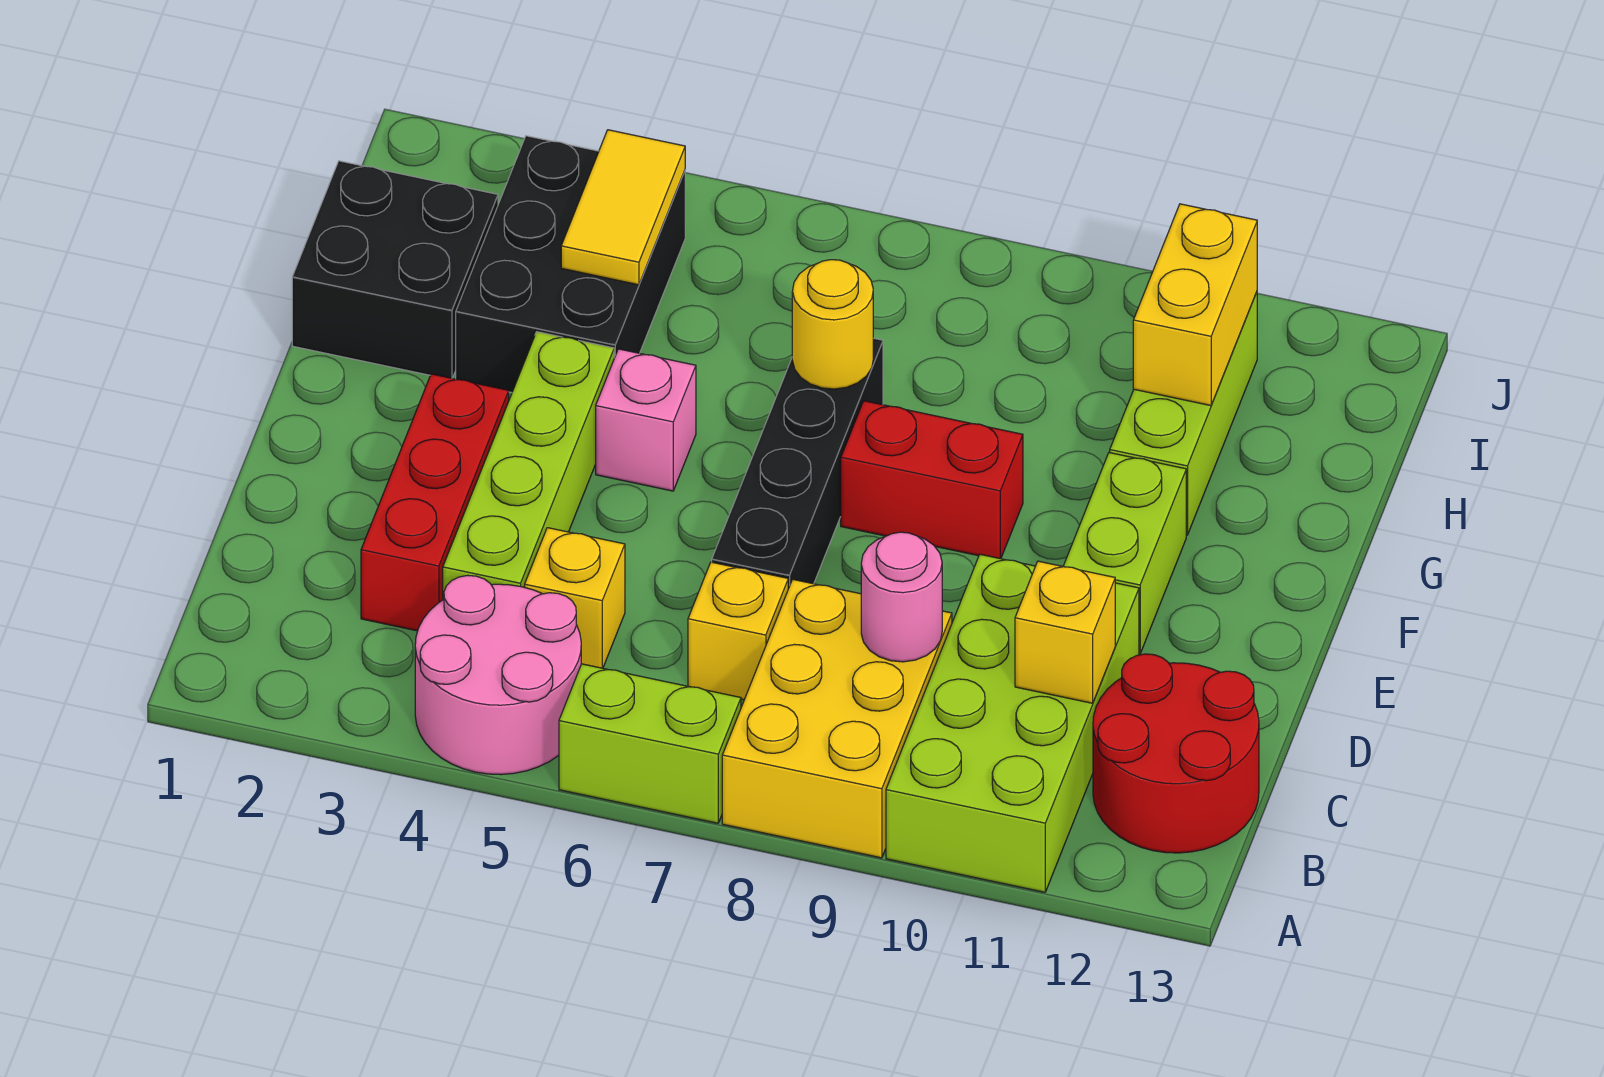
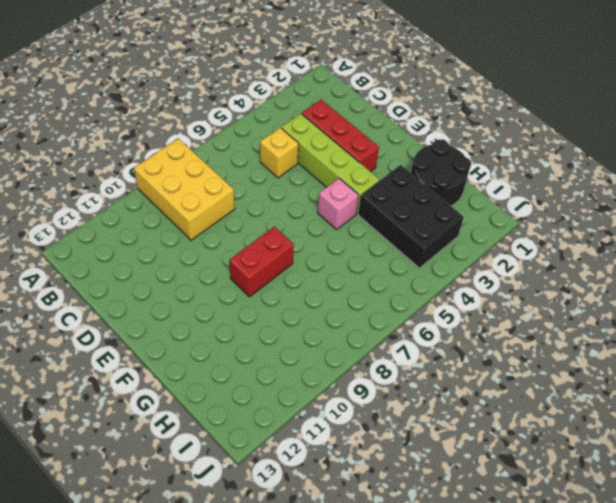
black 2x2 round brick [411,140,471,206] -> black 2x2 brick [292,161,498,378]
none -> pink 2x2 round brick [415,575,581,775]
none -> lime 1x2 brick [559,664,741,823]
none -> lime 2x4 brick [886,554,1139,892]

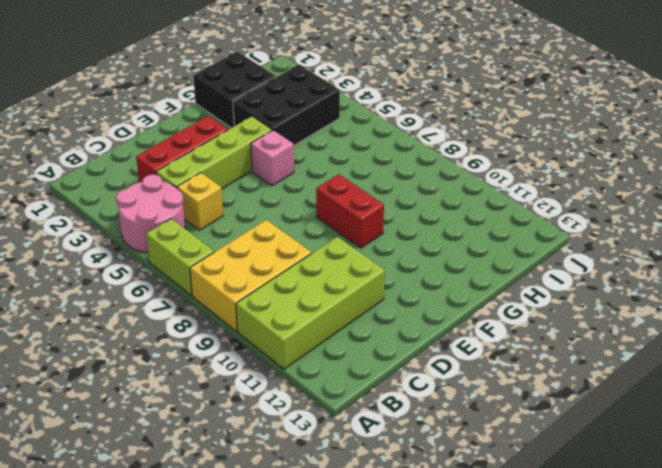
none -> red 2x2 round brick [1093,654,1259,853]
none -> yellow 1x1 brick [688,562,788,700]
none -> black 1x4 brick [712,338,883,589]

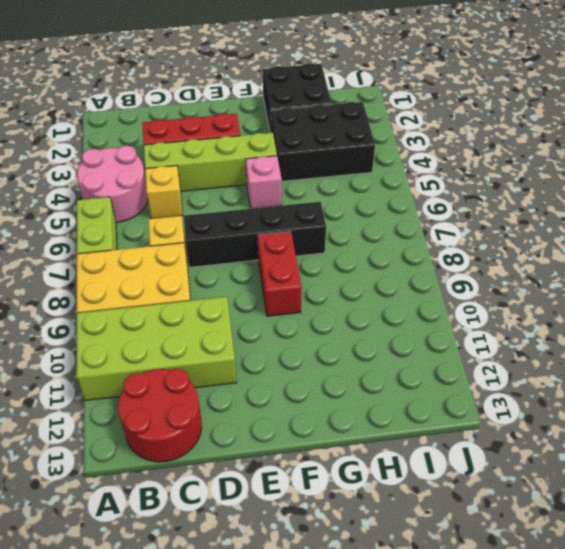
none -> lime 1x2 brick [1063,453,1186,654]
none -> lime 1x3 brick [1110,292,1257,535]
none -> pink 1x1 round brick [861,532,942,662]

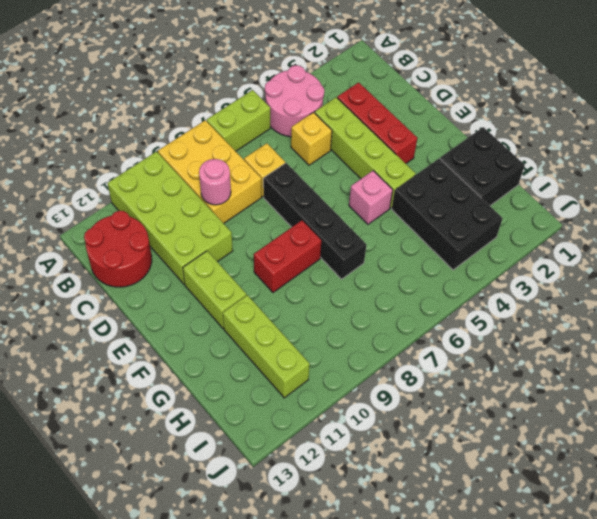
none -> yellow 1x1 brick [1015,561,1115,703]
none -> yellow 1x1 round brick [792,260,873,389]
none -> yellow 1x2 tile [561,130,685,285]

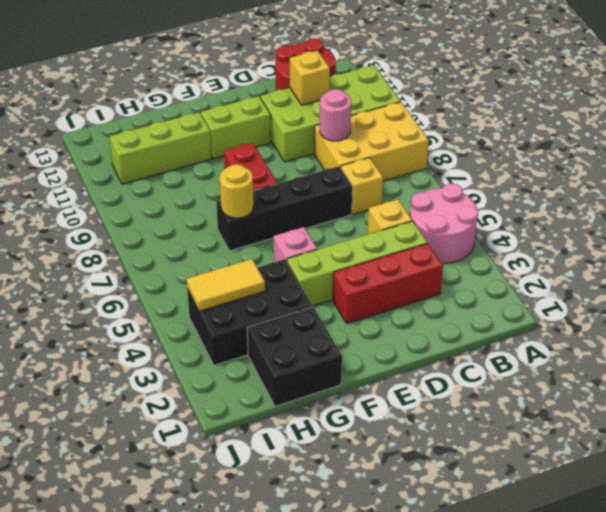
none -> lime 1x2 brick [559,664,741,823]
none -> yellow 1x2 brick [1133,204,1257,406]

